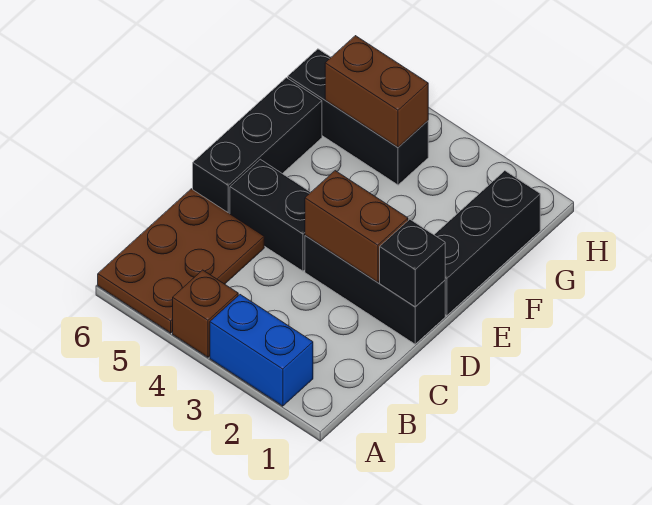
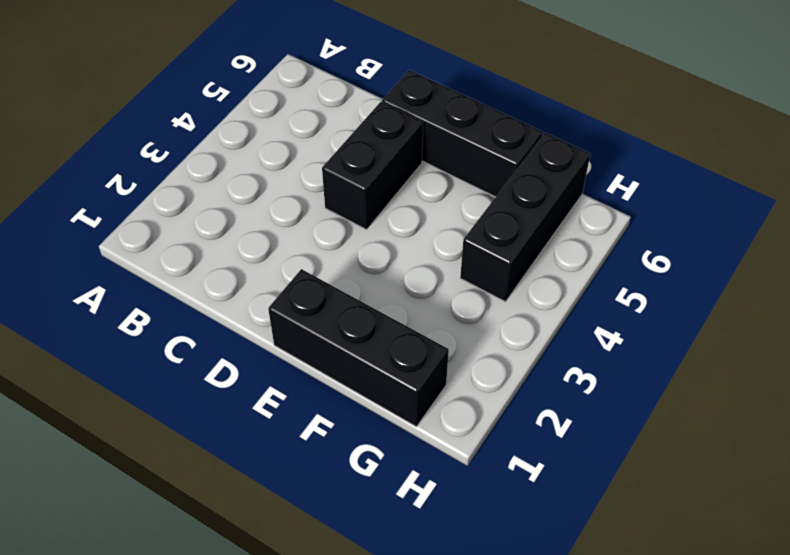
none -> blue 1x2 brick [210,295,313,406]
none -> brown 1x1 brick [173,270,238,357]

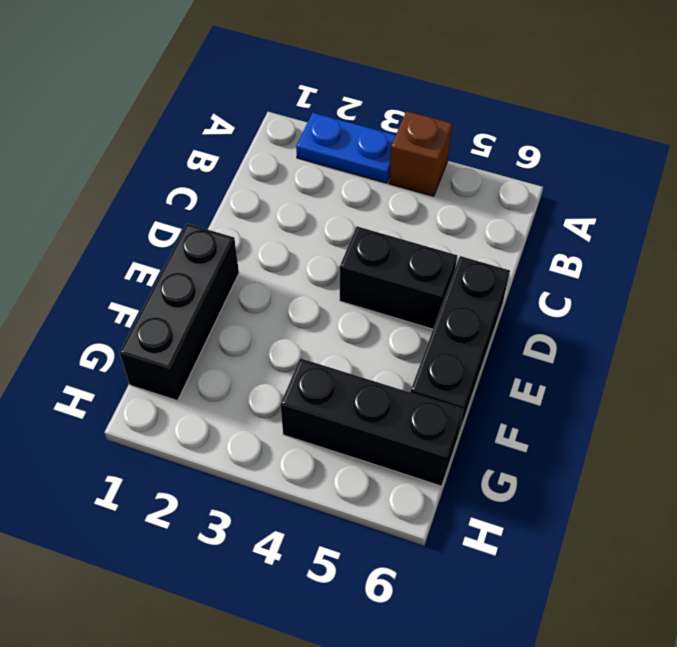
blue 1x2 plate [296,113,396,183] -> blue 1x2 brick [210,295,313,406]
none -> brown 2x3 plate [98,189,264,333]
none -> black 1x3 brick [305,236,445,344]

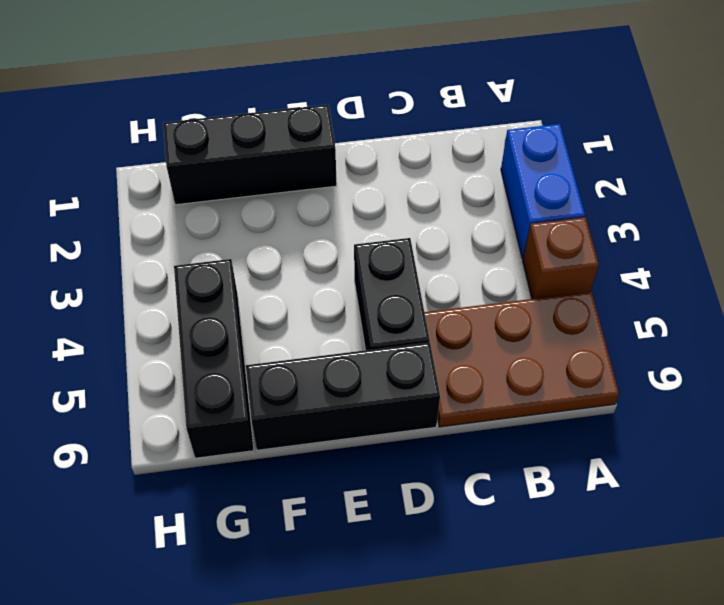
none -> black 1x3 brick [305,236,445,344]
none -> black 1x1 brick [380,219,445,307]

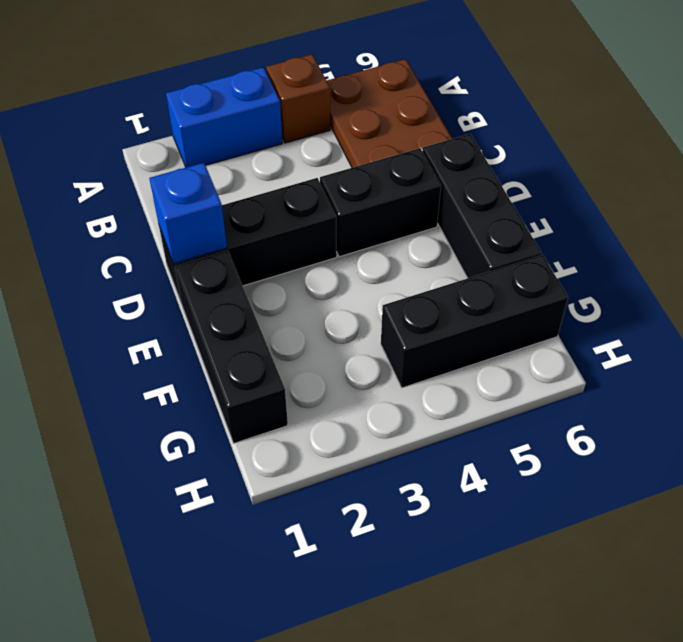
blue 1x1 brick [149,163,227,264] -> black 1x1 brick [380,219,445,307]
none -> brown 1x2 brick [305,171,408,282]
none -> brown 1x2 brick [325,36,428,147]

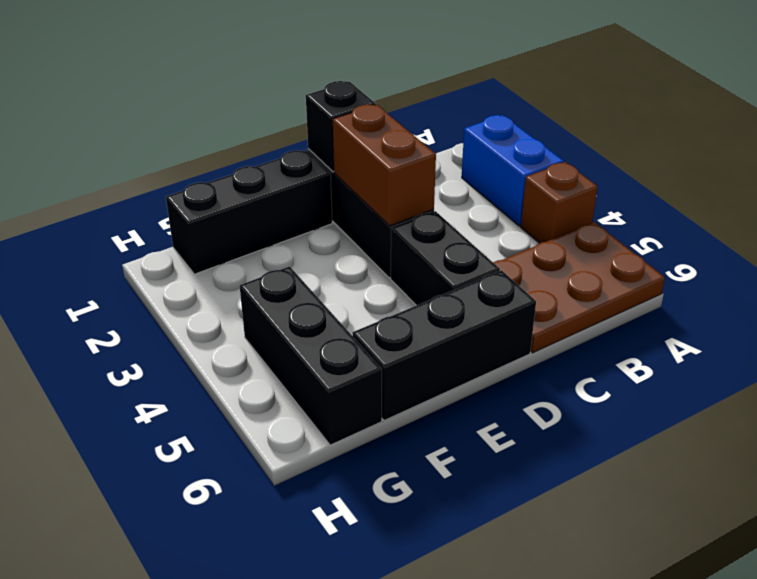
none -> brown 1x2 brick [325,36,428,147]

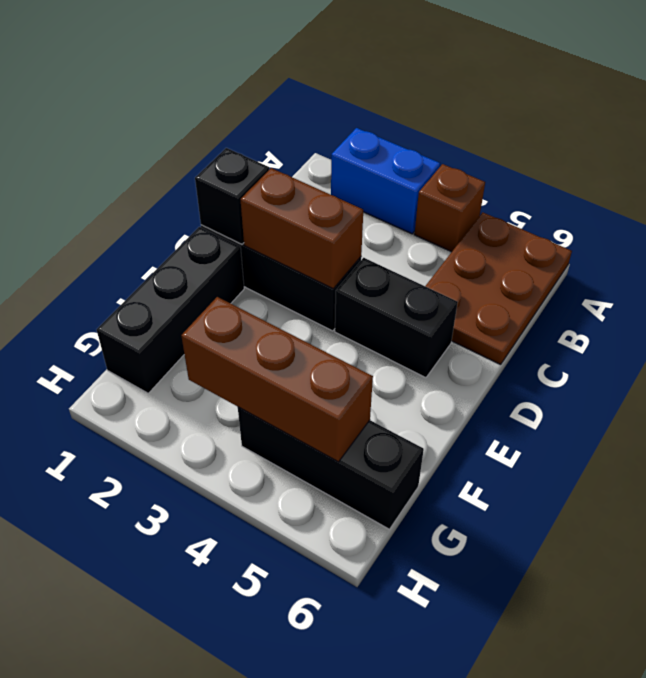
brown 1x3 brick [181,297,373,462] -> brown 1x2 brick [325,36,428,147]
none -> black 1x3 brick [193,78,322,214]

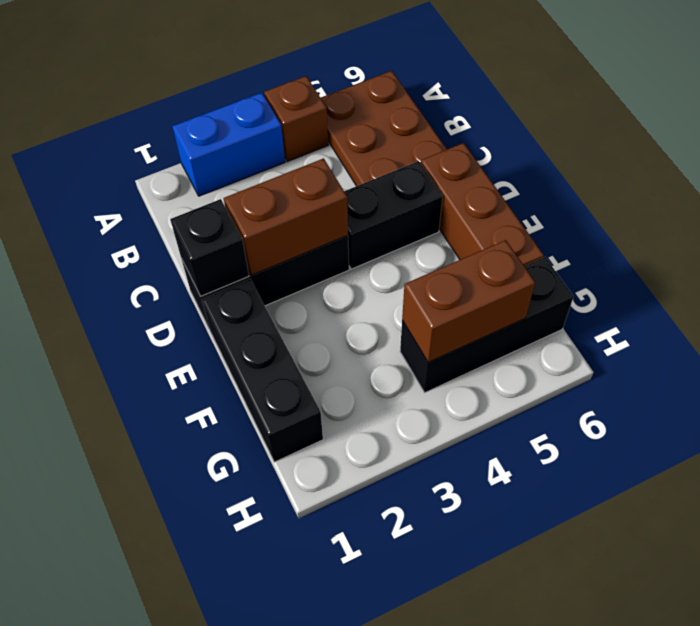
brown 1x3 brick [421,143,544,266] -> black 1x3 brick [193,78,322,214]

